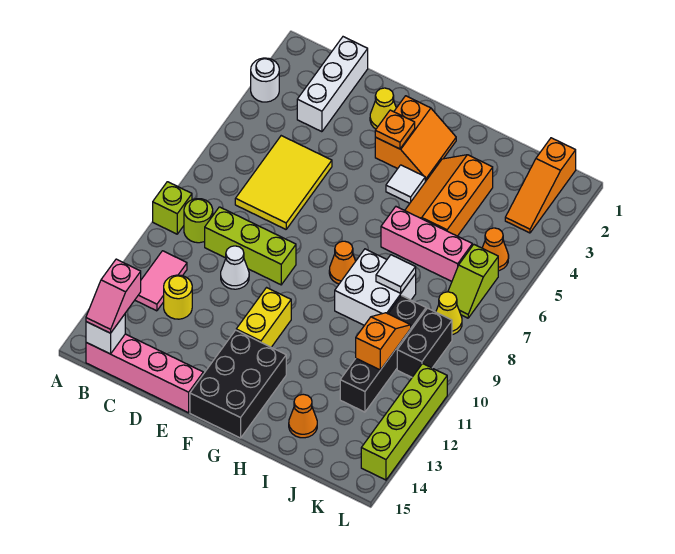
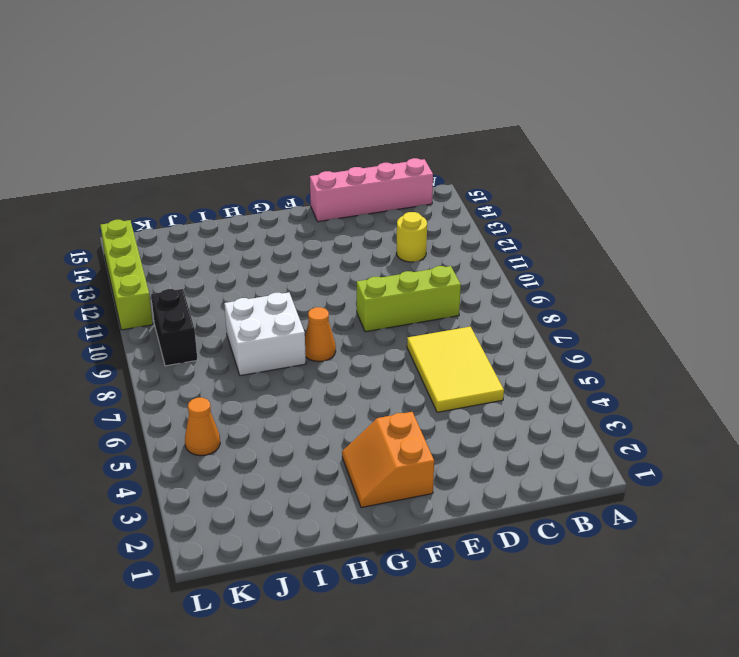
none -> white 1x1 round brick [251,58,279,102]
none -> lime 1x1 brick [153,182,192,234]
none -> lime 1x1 round brick [184,199,213,243]
none -> pink 1x2 tile [135,251,187,311]

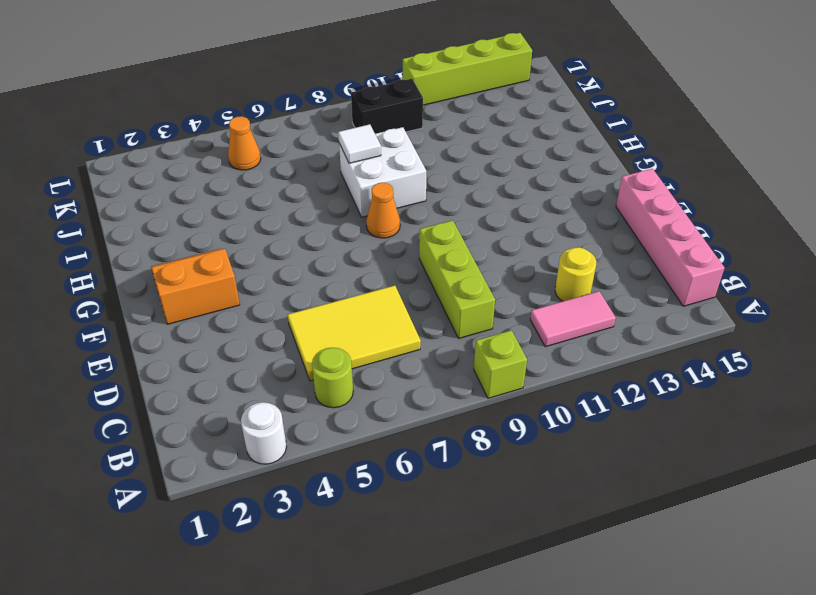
lime 1x1 round brick [312,348,353,408] -> lime 1x1 round brick moved to [184,199,213,243]
none -> white 1x3 brick [297,37,368,132]
none -> white 1x1 cone [221,246,249,289]
none -> yellow 1x1 cone [370,88,396,129]
none -> yellow 1x2 brick [236,288,291,347]

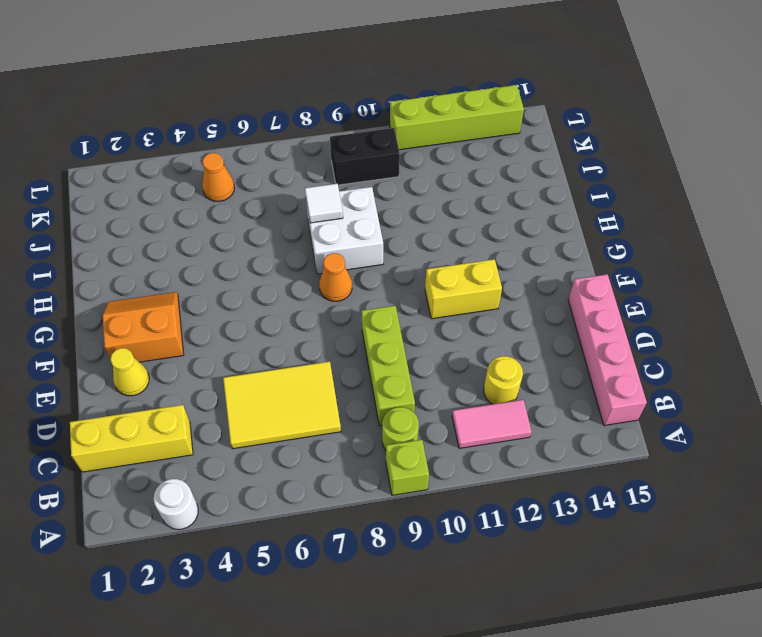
yellow 1x3 brick [70,405,193,472] -> white 1x3 brick [297,37,368,132]
none -> white 1x1 cone [221,246,249,289]
none -> black 2x3 brick [190,330,286,438]
none -> white 1x1 tile [386,165,425,203]
none -> orange 2x3 slope [405,155,493,236]

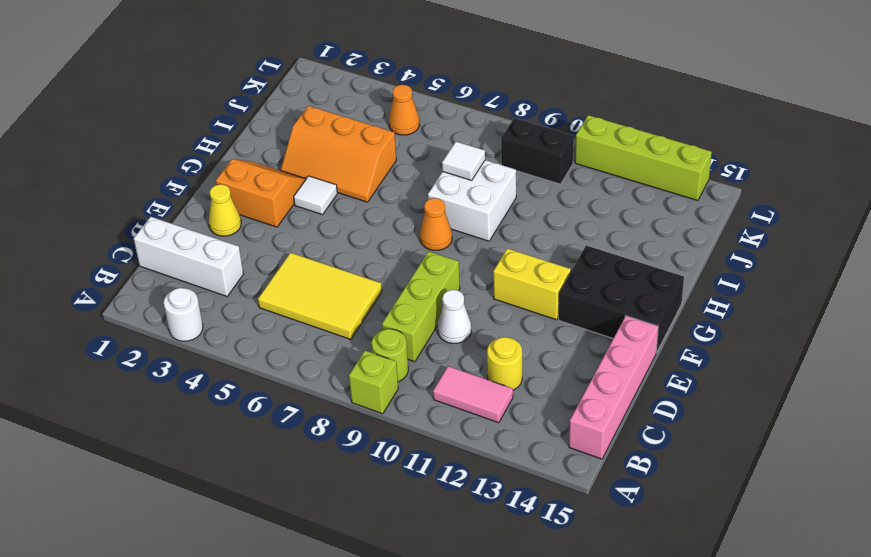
none -> pink 1x3 brick [381,207,472,281]
none -> orange 1x1 cone [289,394,317,438]
none -> black 1x4 brick [340,296,426,412]
none -> orange 1x3 slope [505,138,576,233]

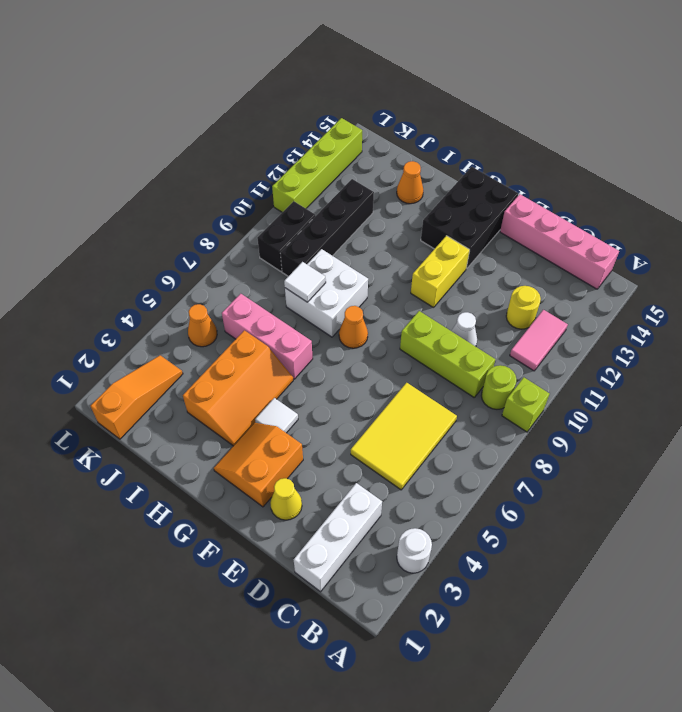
none -> lime 1x2 slope [448,245,498,318]
none -> yellow 1x1 cone [436,292,462,335]
none -> white 1x1 brick [86,314,125,354]
none -> orange 1x1 plate [375,110,415,149]

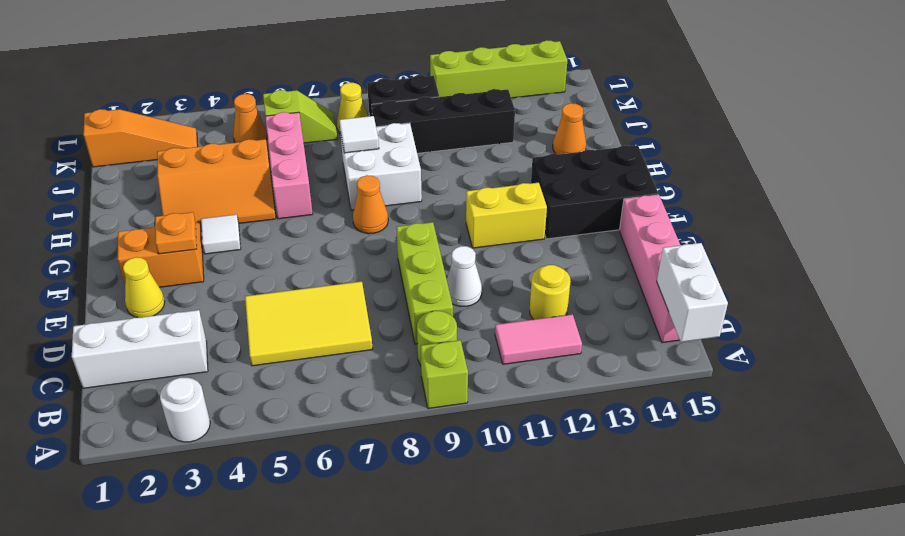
white 1x2 brick [657,243,728,342] -> white 1x1 brick [86,314,125,354]
none -> orange 1x2 slope [356,313,411,370]
none -> pink 1x2 slope [86,259,141,333]

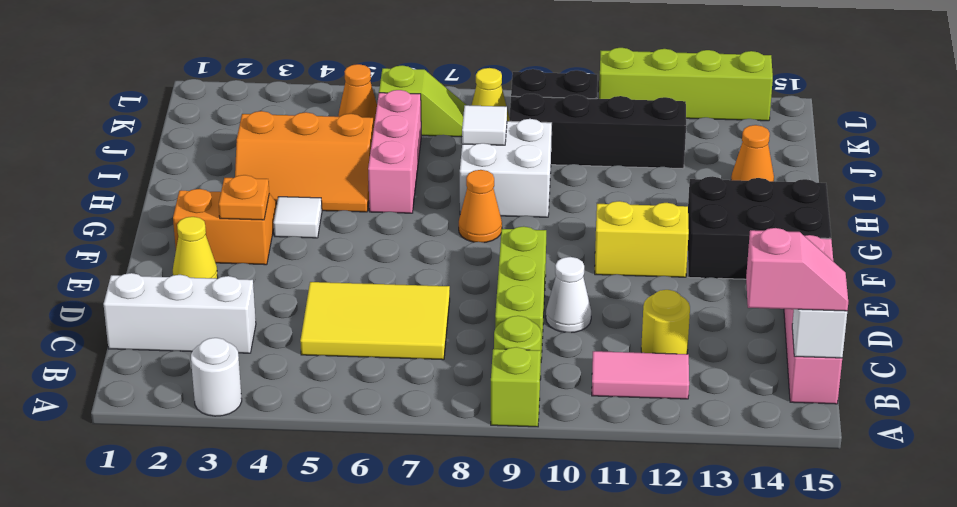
none -> orange 1x3 slope [505,138,576,233]
none -> orange 1x2 slope [356,313,411,370]

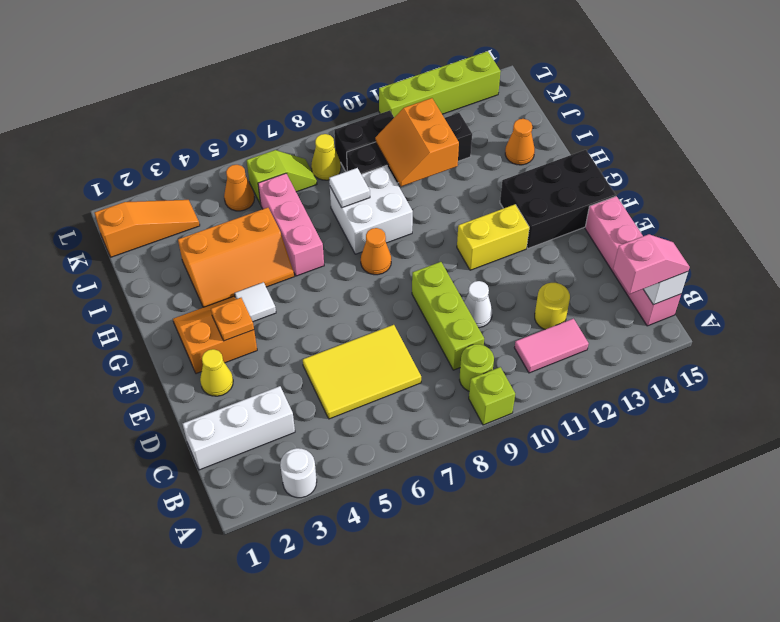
orange 2x2 slope [375,98,459,186] -> orange 1x2 slope [356,313,411,370]

